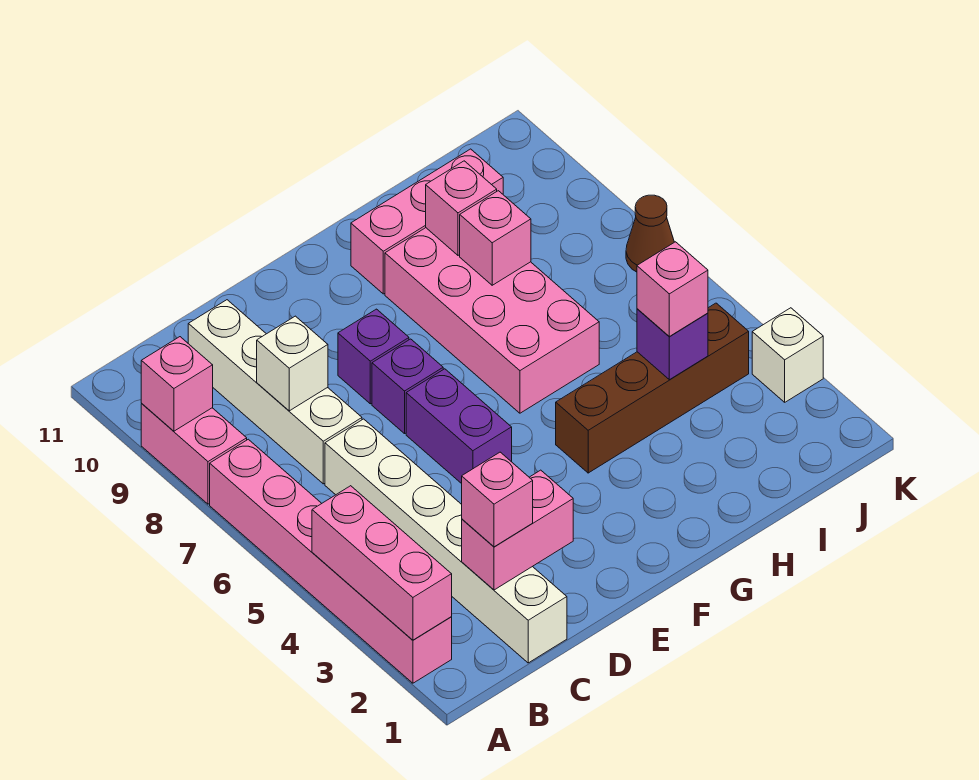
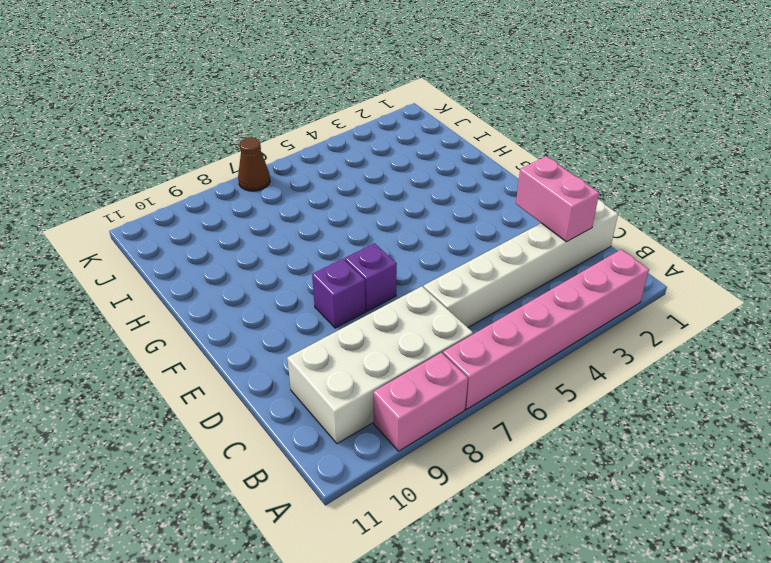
white 2x4 brick [287,286,473,444] -> white 1x4 brick [188,300,362,484]
none -> purple 1x2 brick [406,369,512,484]
none -> brown 1x4 brick [556,303,749,473]
none -> pink 2x4 brick [385,228,599,413]

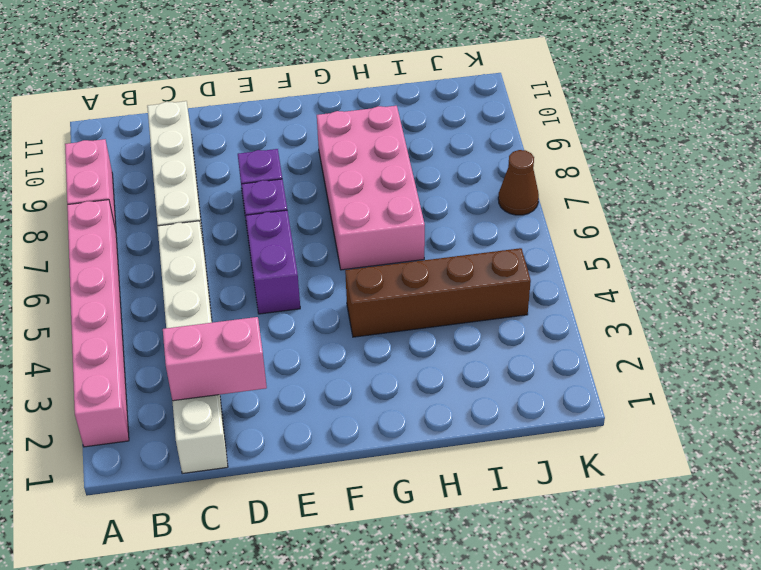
none -> pink 1x3 brick [351,149,503,294]
none -> white 1x1 brick [752,308,823,402]
none -> pink 1x3 brick [312,486,452,640]

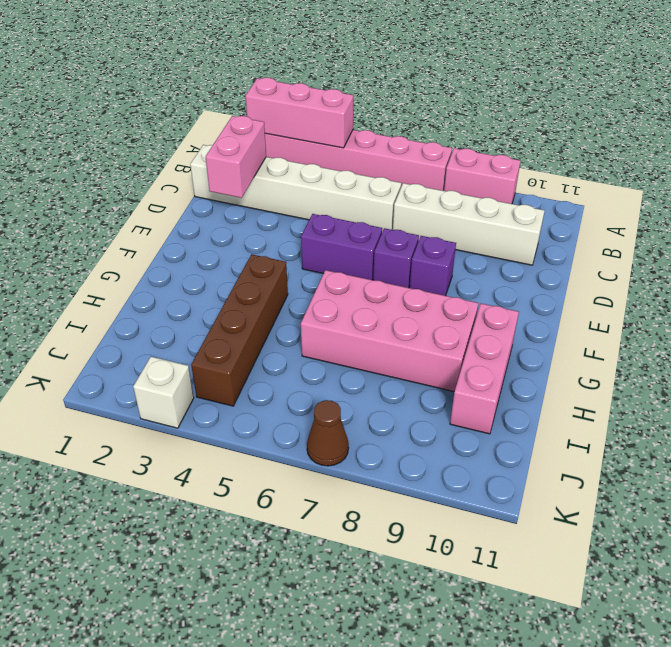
none -> pink 1x1 brick [141,337,213,431]
none -> white 1x1 brick [257,316,328,411]
none -> pink 1x1 brick [460,191,531,285]

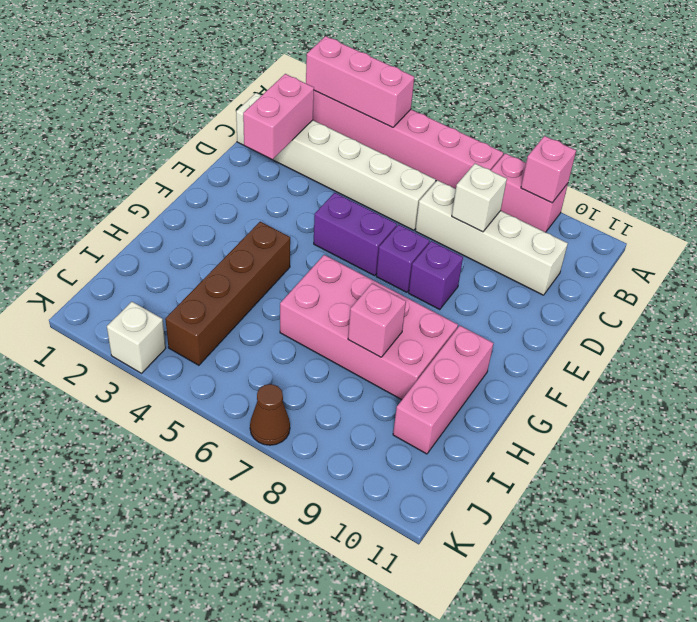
none -> pink 1x1 brick [426,161,497,255]
none -> purple 1x1 brick [637,309,708,380]
none -> pink 1x1 brick [462,452,533,547]

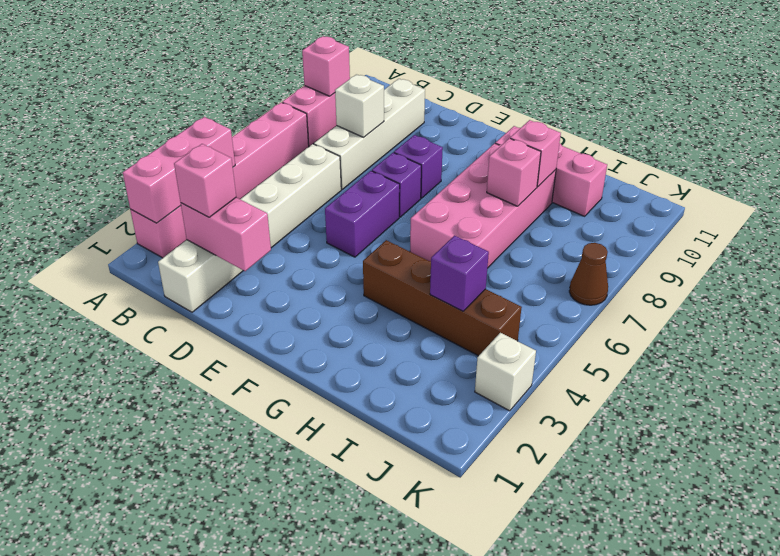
none -> pink 1x1 brick [637,242,708,336]

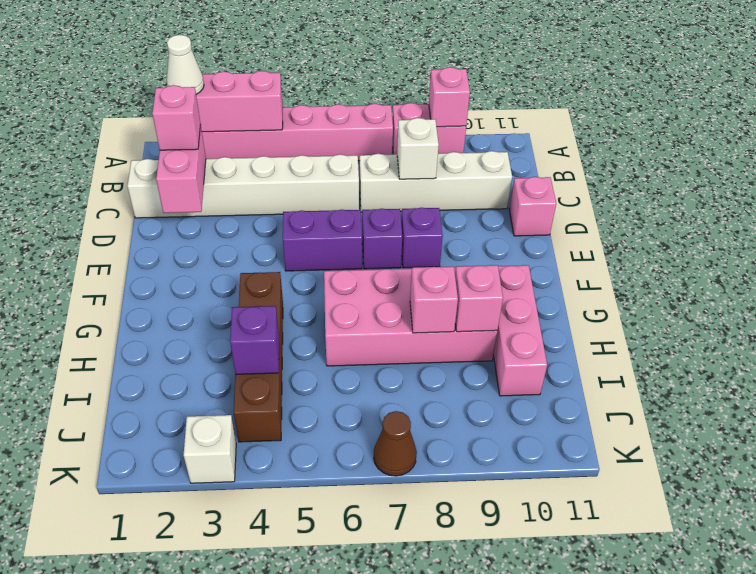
white 1x1 cone [167,35,204,94] -> none
pink 1x1 brick [509,177,556,236] -> pink 1x1 brick moved to [637,242,708,336]

